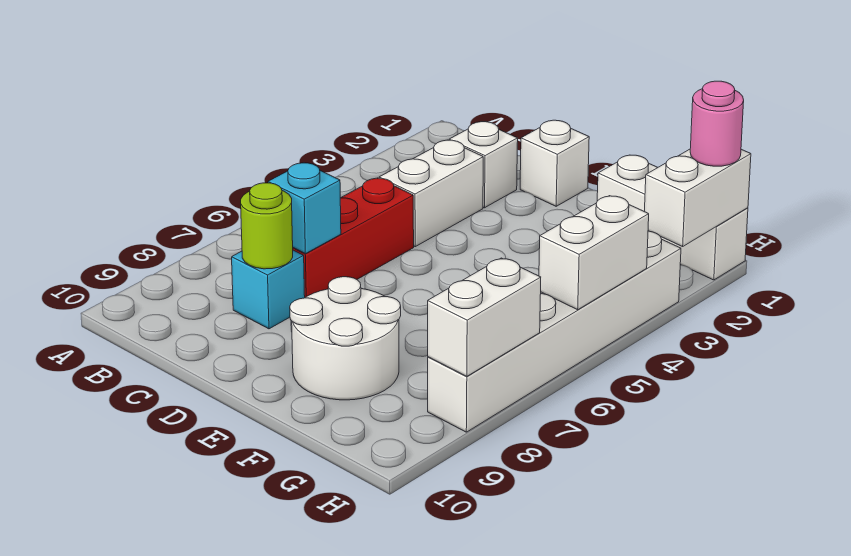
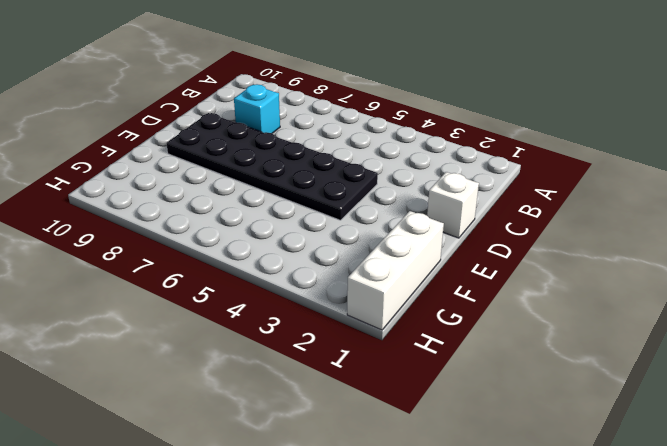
black 2x6 plate [167,113,378,220] -> white 2x2 round brick [290,277,401,400]
none -> white 1x1 brick [449,122,518,208]
none -> white 1x2 brick [379,140,483,247]
none -> red 1x3 brick [293,178,414,297]

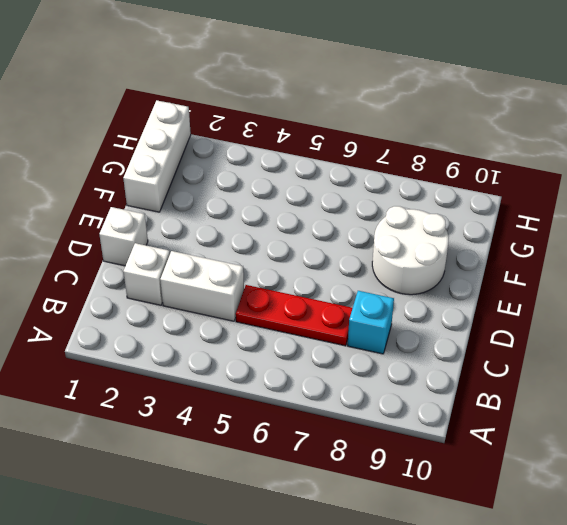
red 1x3 plate [236,285,353,346] -> red 1x3 brick [293,178,414,297]
none -> white 1x6 brick [428,231,681,432]
none -> cyan 1x1 brick [268,163,341,254]
none -> lime 1x1 round brick [241,183,293,269]

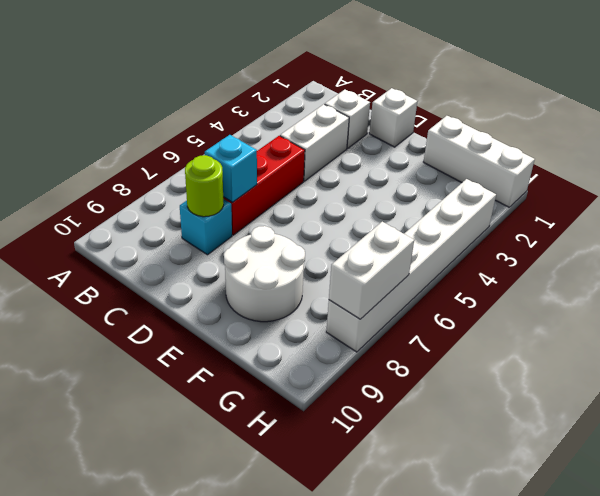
none -> white 1x2 brick [644,149,751,246]
none -> white 1x2 brick [539,196,649,310]
none -> pink 1x1 round brick [690,81,744,166]

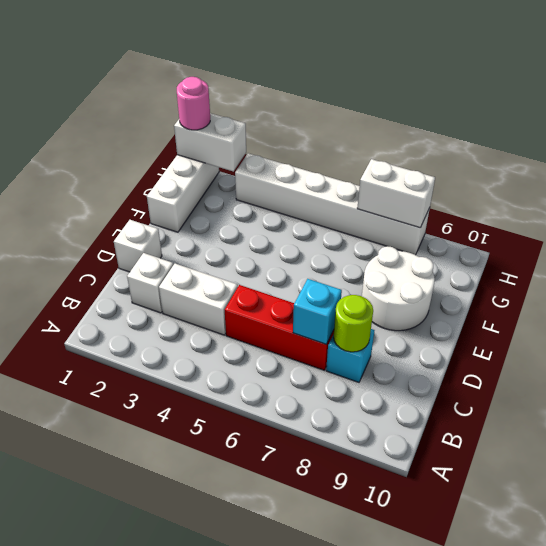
none -> white 1x2 brick [539,196,649,310]

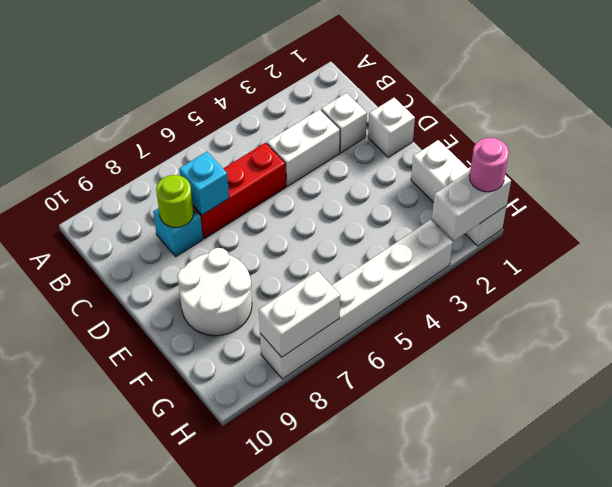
none -> white 1x2 brick [539,196,649,310]

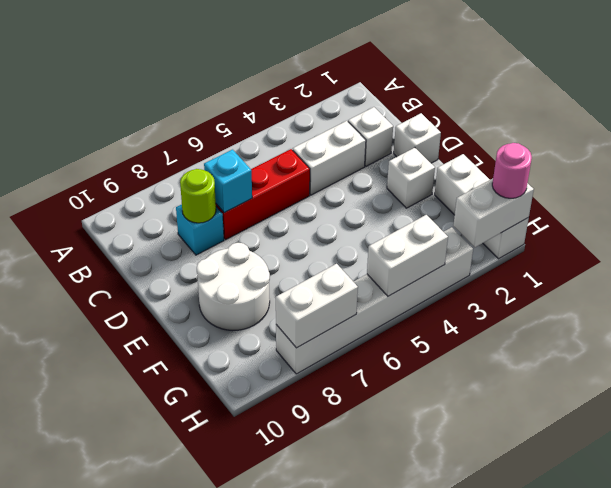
white 1x1 brick [387,148,435,208] -> none

